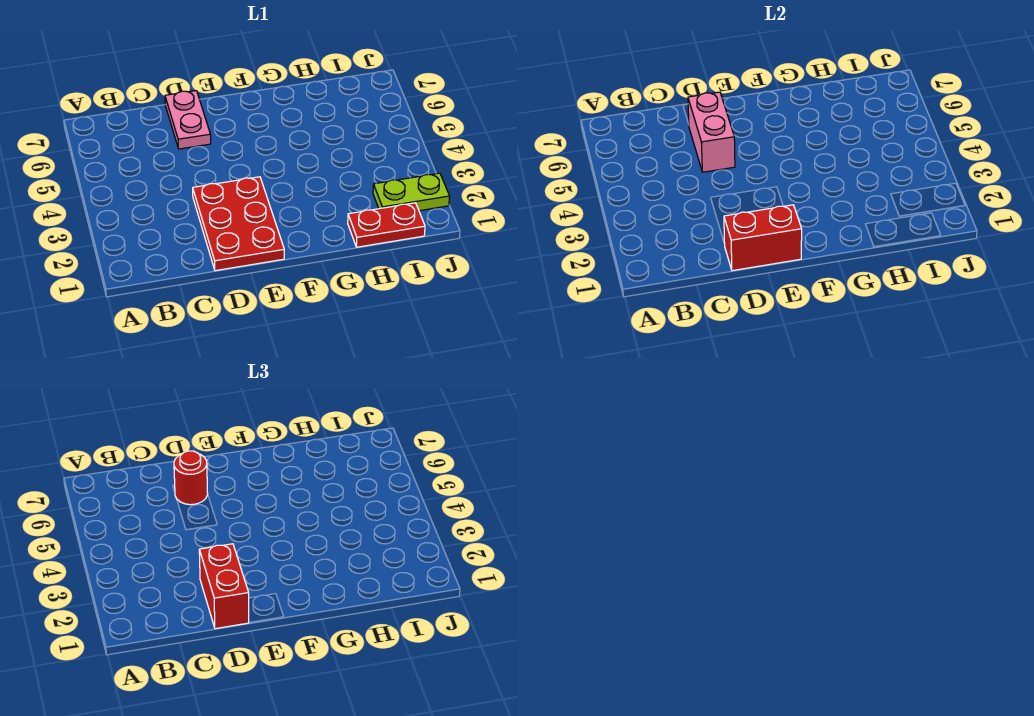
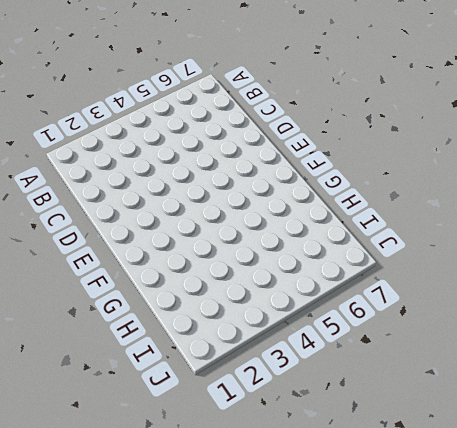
none -> red 2x3 plate [193,177,284,271]
none -> pink 1x2 plate [165,91,211,149]

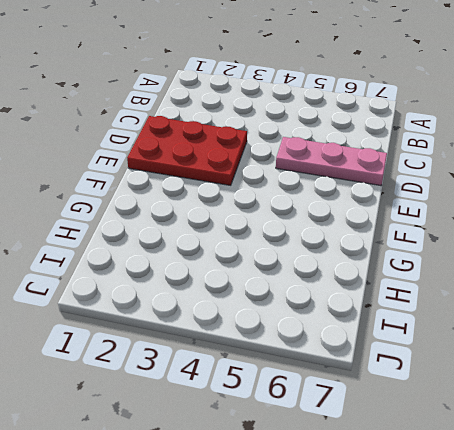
pink 1x3 plate [276,137,387,186] -> pink 1x2 plate [165,91,211,149]
none -> red 1x2 plate [348,203,425,247]
none -> lime 1x2 plate [373,173,450,211]

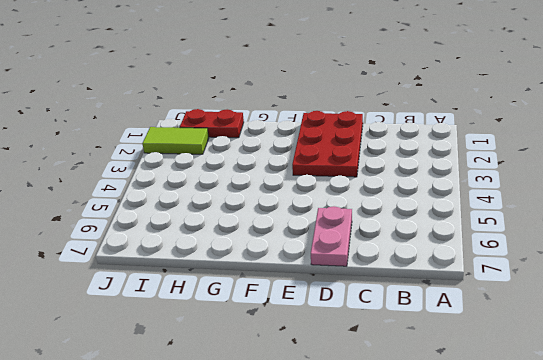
lime 1x2 tile [142,127,209,154] -> lime 1x2 plate [373,173,450,211]
none -> red 1x2 brick [724,205,802,271]
none -> pink 1x2 brick [688,92,735,172]

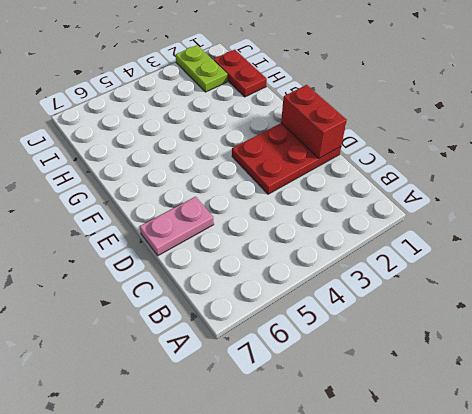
none -> pink 1x2 brick [688,92,735,172]
none -> red 1x2 brick [199,544,249,629]

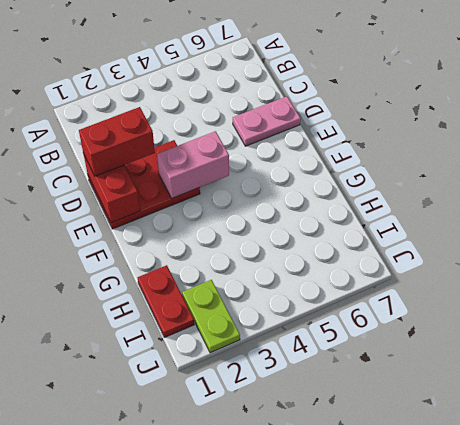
pink 1x2 brick [157,131,229,198] -> pink 1x2 brick moved to [688,92,735,172]
none -> red 1x1 round brick [174,451,208,505]

